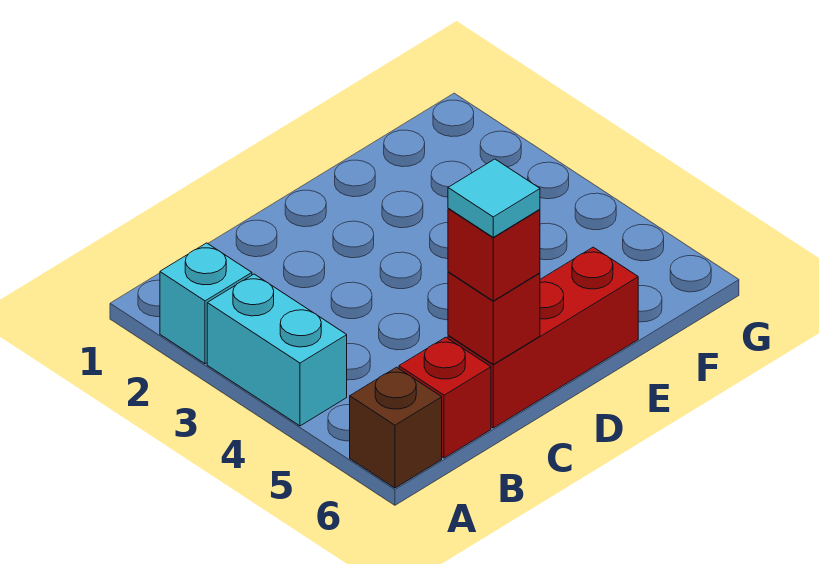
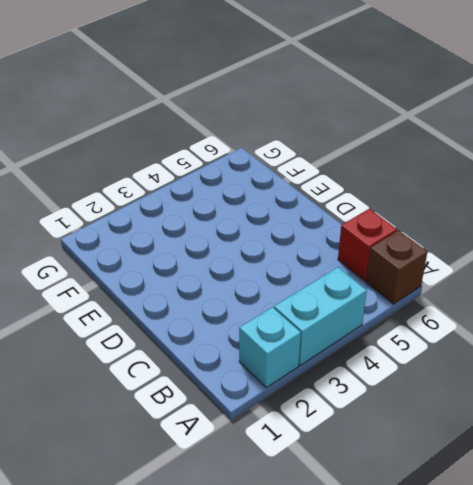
none -> red 1x3 brick [448,247,638,428]
none -> red 1x1 brick [448,272,540,364]

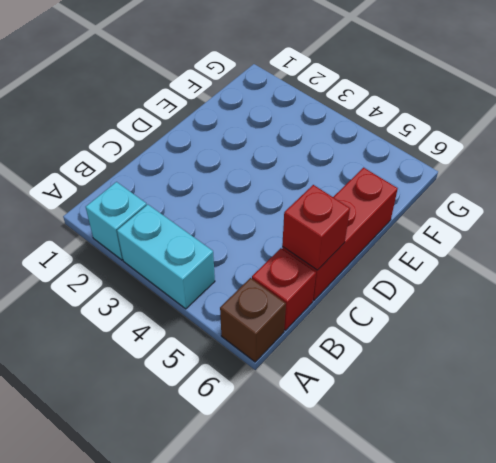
none -> red 1x1 brick [448,208,540,301]
none -> cyan 1x1 tile [448,159,540,237]

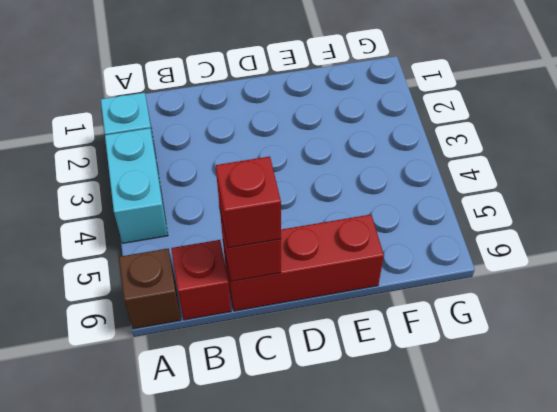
none -> cyan 1x1 tile [448,159,540,237]

